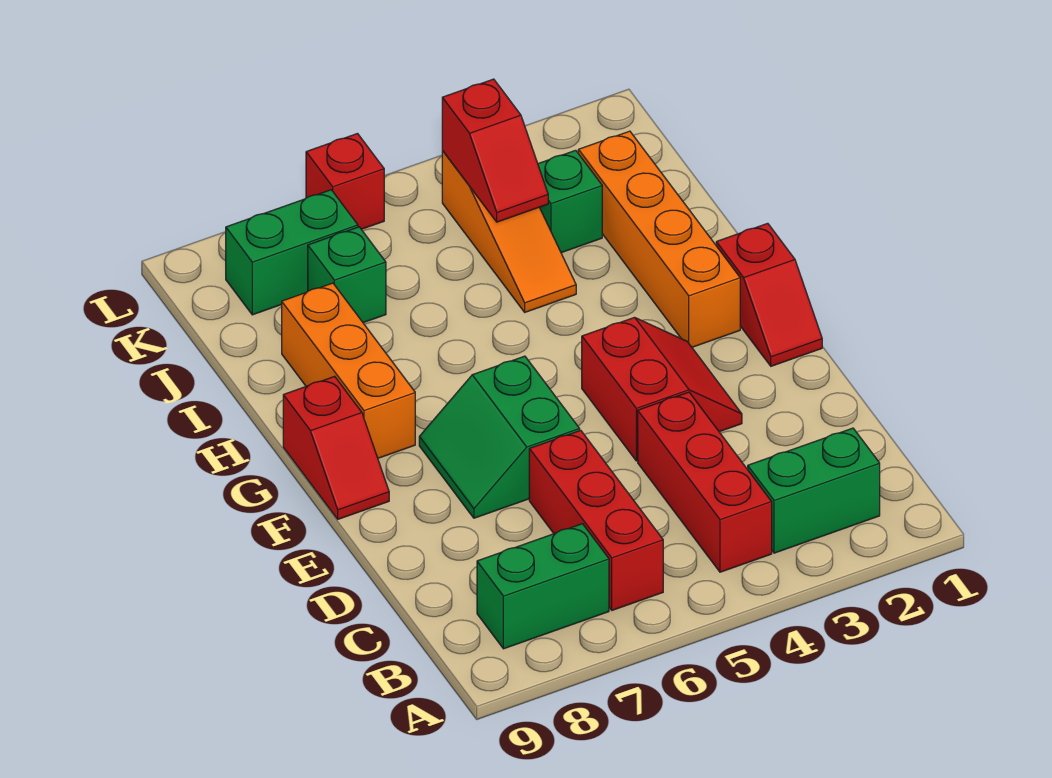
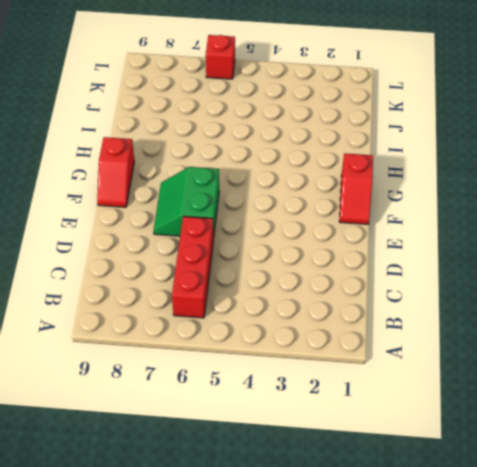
none -> green 1x2 brick [748,428,880,553]
none -> red 1x3 brick [638,392,772,572]
none -> green 1x2 brick [477,524,609,649]

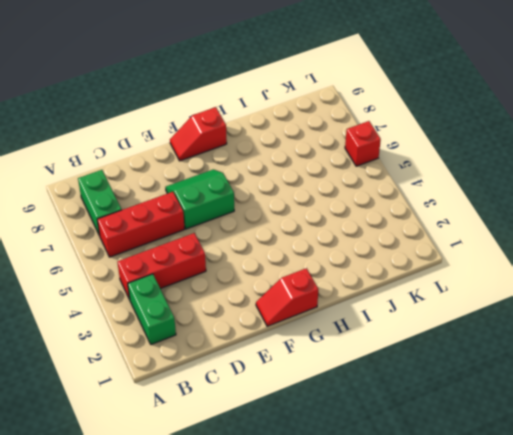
none -> red 2x2 slope [582,317,742,461]
none -> orange 1x4 brick [578,131,740,347]
none -> orange 1x3 brick [282,283,415,458]

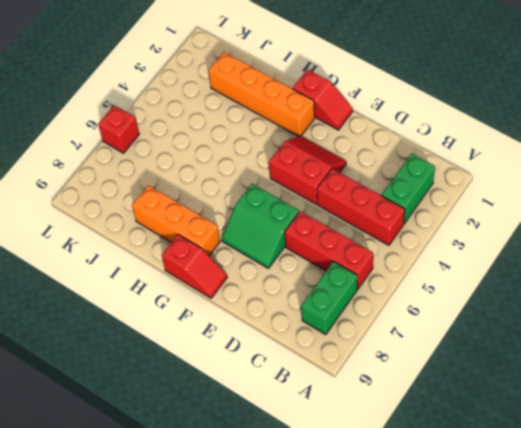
none -> orange 1x3 slope [442,151,576,312]
none -> green 1x1 brick [538,150,602,253]
none -> green 1x1 brick [308,227,386,323]

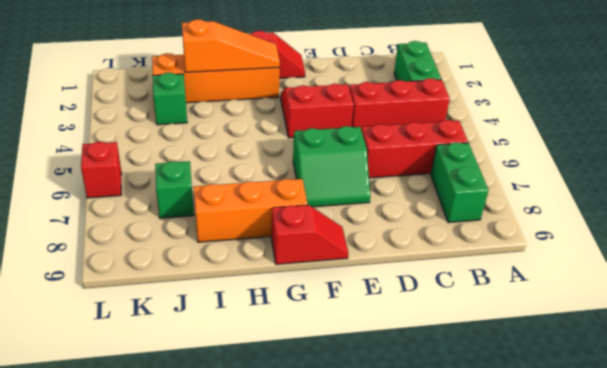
orange 1x3 slope [182,19,280,72] -> orange 1x3 slope moved to [442,151,576,312]
none -> green 1x2 brick [226,190,358,315]
none -> red 1x2 slope [442,79,548,222]

